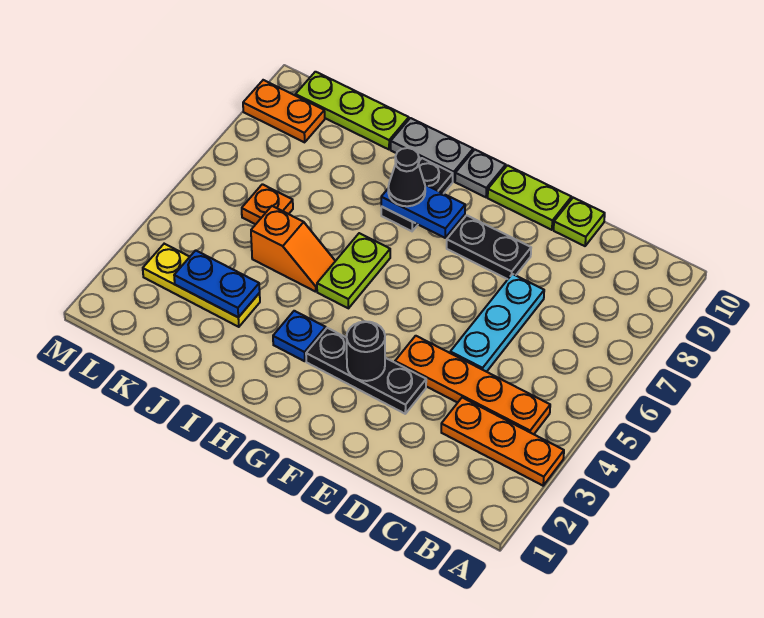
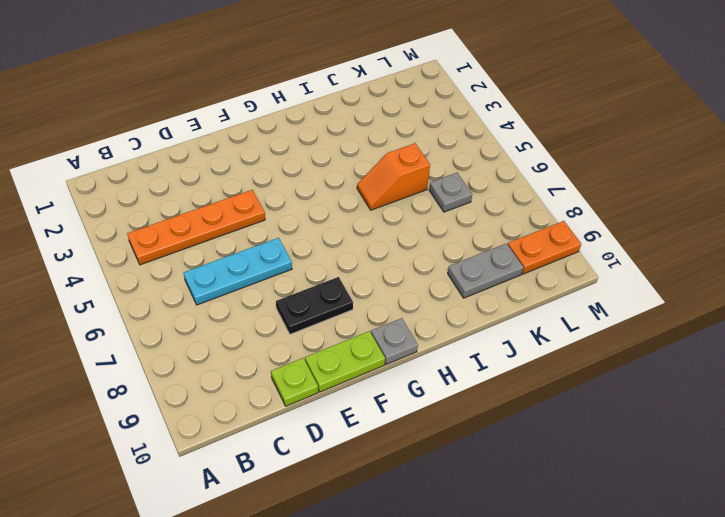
cyan 1x3 plate [184,238,292,305] -> cyan 1x3 plate turned to [450,274,544,372]
grey 1x2 plate [448,243,524,298] -> grey 1x2 plate moved to [391,118,473,181]
grey 1x1 plate [429,173,472,212] -> orange 1x1 plate [242,184,293,224]
none -> orange 1x3 plate [441,398,564,486]
none -> black 1x3 plate [306,328,426,414]
none -> blue 1x1 plate [273,311,326,361]

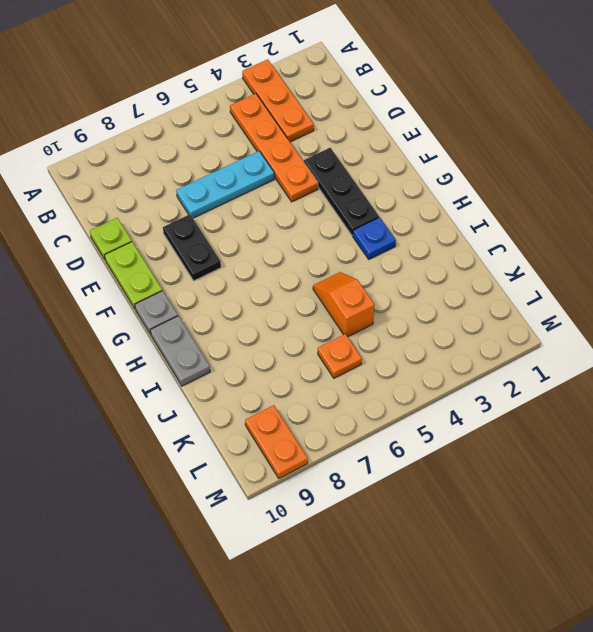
none -> lime 1x2 plate [317,233,390,308]
none -> black 1x2 plate [381,158,453,231]
none -> yellow 1x3 plate [143,244,260,327]

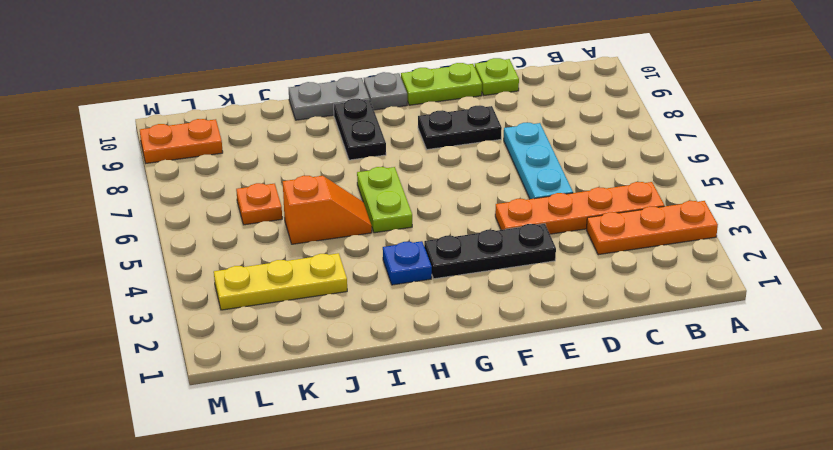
none -> lime 1x3 plate [295,72,409,149]
none -> black 1x1 round brick [347,321,385,381]
none -> blue 1x2 plate [381,185,465,238]

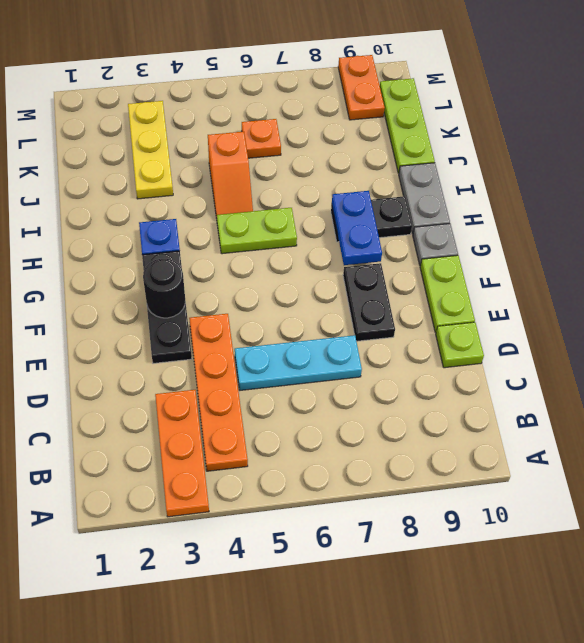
none -> blue 1x2 plate [174,250,260,317]
none -> black 1x1 cone [388,148,425,206]

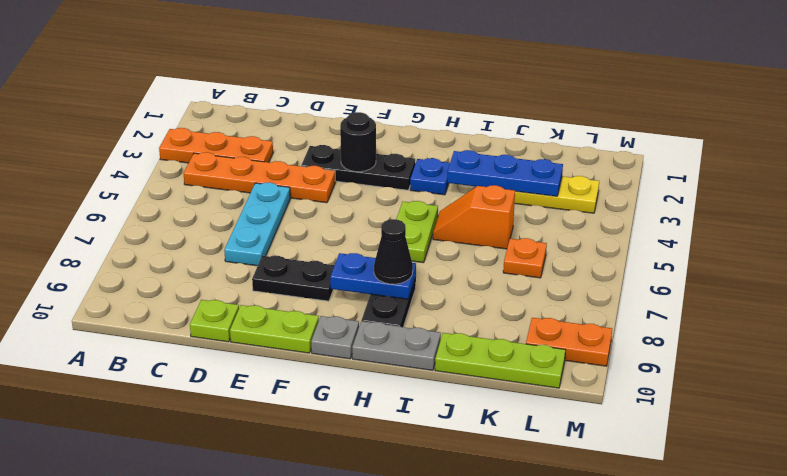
blue 1x3 plate [447,150,563,196] -> blue 1x2 plate [174,250,260,317]

